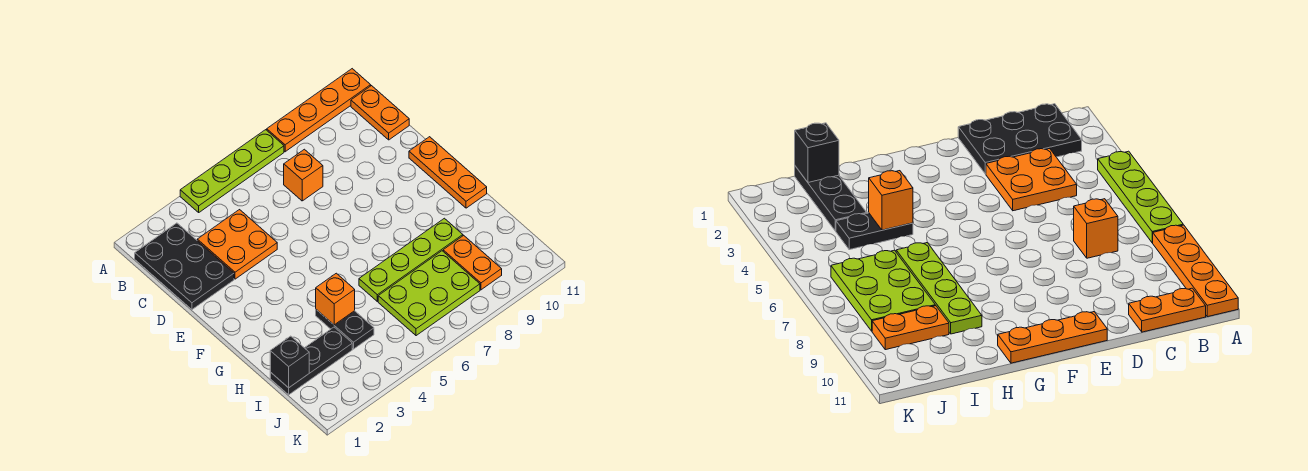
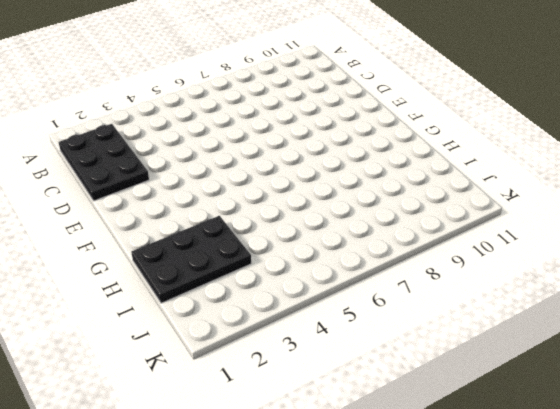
black 2x3 plate [131,216,251,303] -> black 1x3 plate [270,327,352,395]
none -> lime 1x4 plate [180,130,284,212]
none -> orange 1x4 plate [267,69,371,152]
none -> orange 1x2 plate [351,86,409,140]

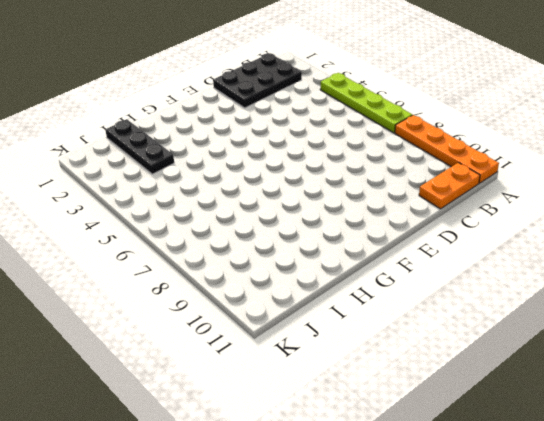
none -> orange 2x2 plate [197,210,277,279]
none -> orange 1x1 brick [284,149,323,201]
none -> orange 1x3 plate [409,137,487,208]

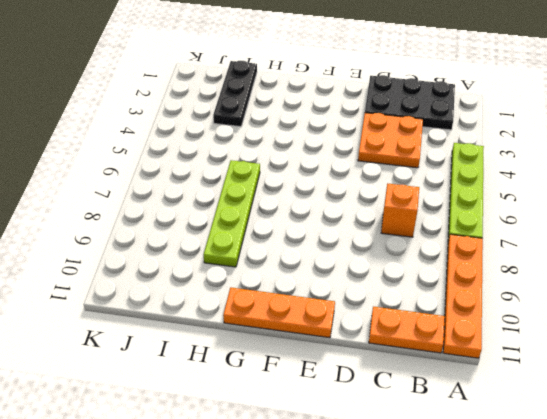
none -> black 1x2 plate [316,310,374,349]
none -> lime 2x3 plate [378,251,480,336]
none -> orange 1x2 plate [443,236,502,290]

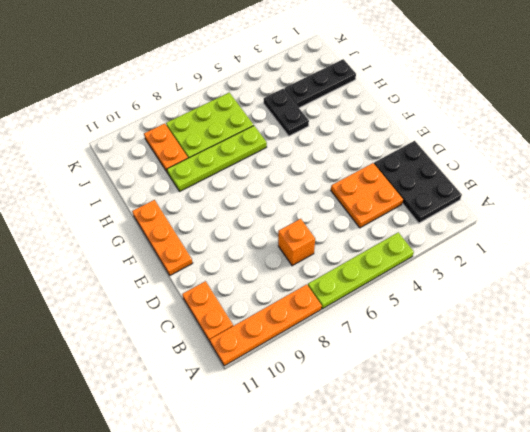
none -> orange 1x1 brick [316,273,355,325]
none -> black 1x1 brick [270,336,309,388]

